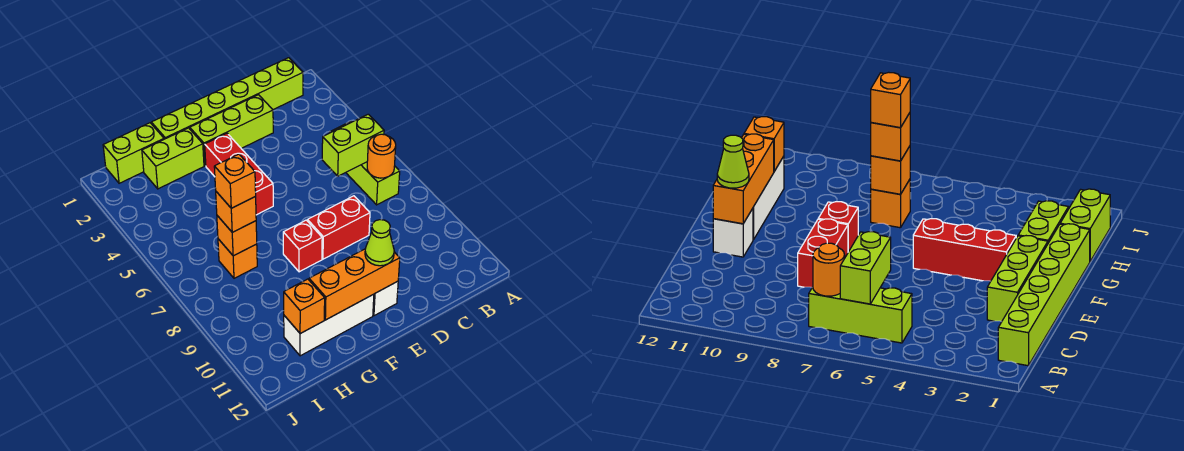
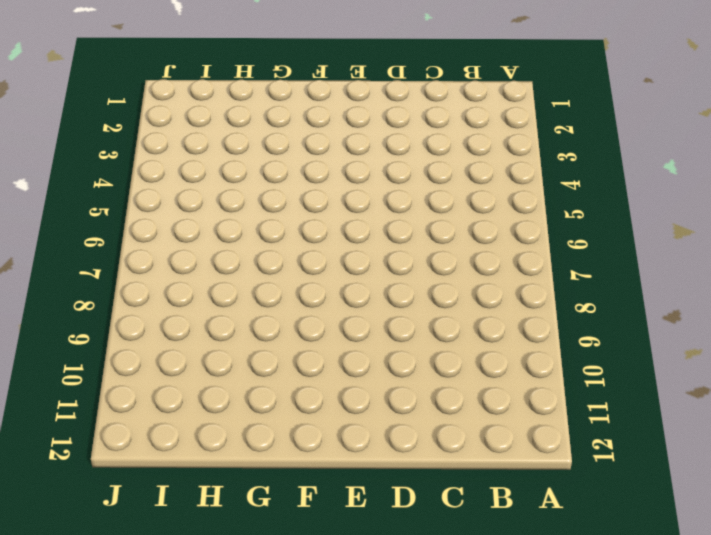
none -> lime 1x6 brick [151,58,303,139]
none -> lime 1x3 brick [329,122,400,205]
none -> lime 1x3 brick [190,95,273,166]

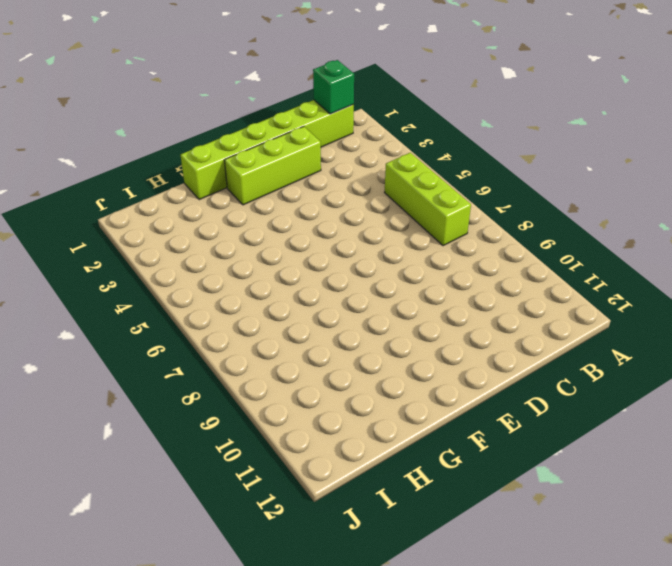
green 1x1 brick [313,60,354,114] -> none
none -> red 1x2 brick [308,196,370,259]
none -> white 1x1 brick [373,281,398,316]
none -> red 1x3 brick [205,133,273,215]

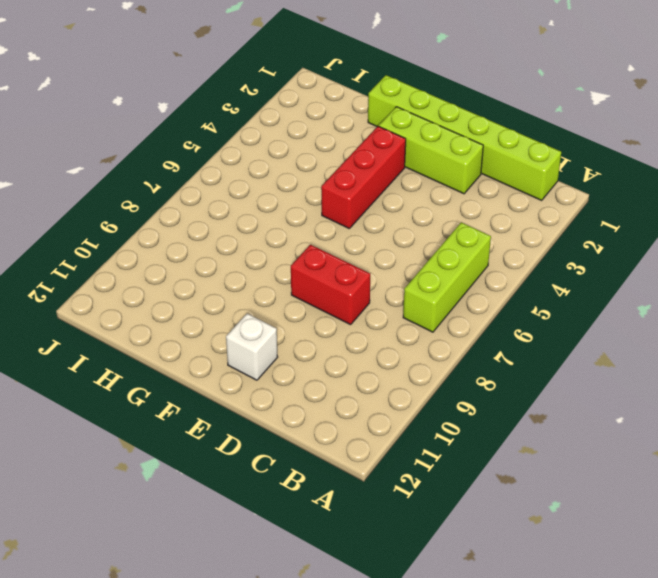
none -> red 1x1 brick [283,220,322,272]
none -> white 1x3 brick [284,294,374,356]
none -> lime 1x2 brick [142,128,204,189]

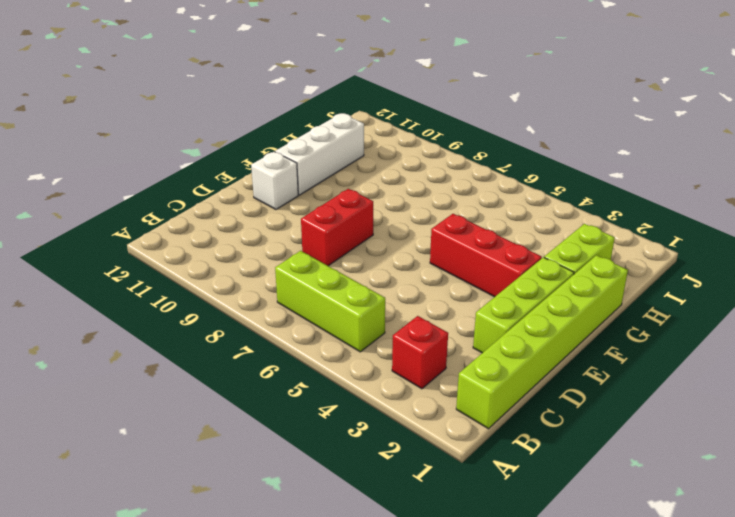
red 1x1 brick [392,316,448,389] -> red 1x1 brick moved to [283,220,322,272]
none -> lime 1x2 brick [103,123,164,183]
none -> orange 1x1 brick [218,239,257,278]
none -> lime 1x2 brick [322,114,384,176]

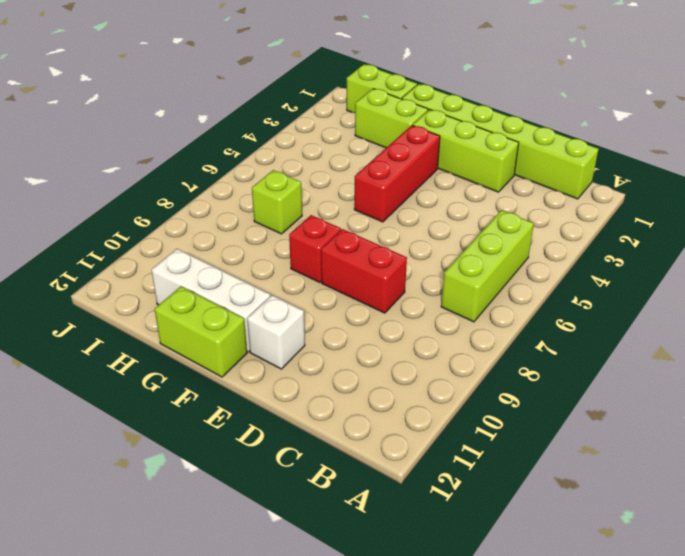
lime 1x2 brick [155,286,247,377] -> lime 1x2 brick moved to [322,114,384,176]
lime 1x1 brick [252,170,302,234] -> orange 1x1 brick [218,239,257,278]
none -> orange 1x1 round brick [367,134,396,178]
none -> orange 1x3 brick [309,249,400,320]
none -> orange 1x1 brick [217,216,257,256]

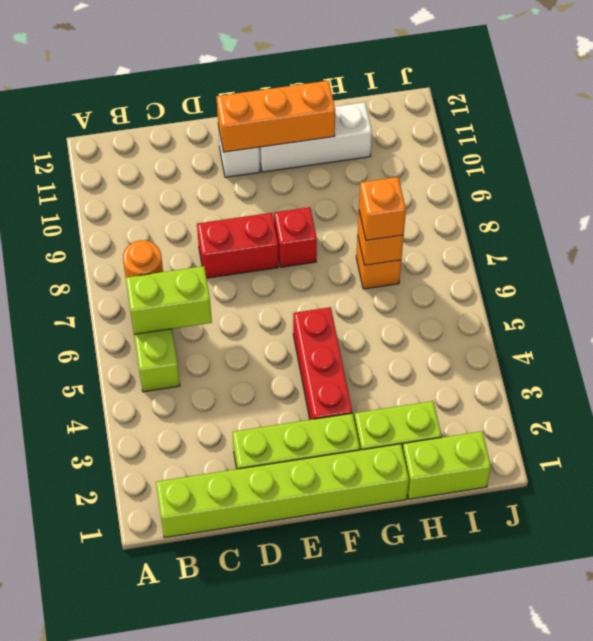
none -> orange 1x1 brick [284,279,325,334]
none -> lime 1x1 cone [365,219,394,266]
none -> orange 1x1 brick [214,154,256,208]

